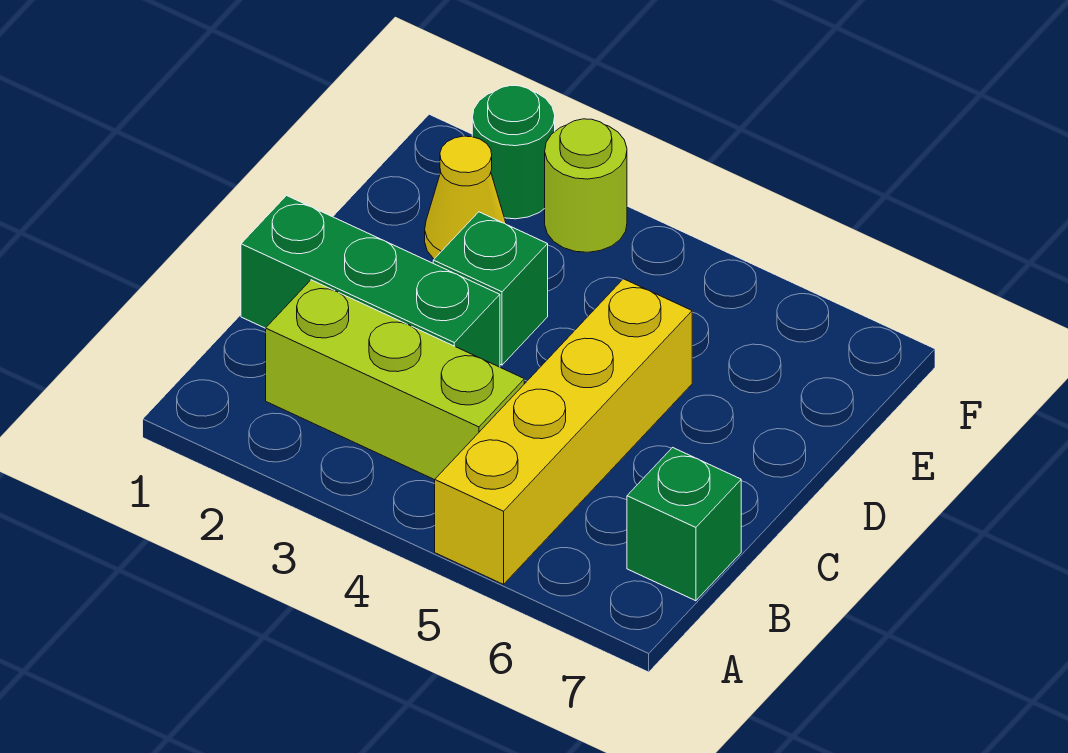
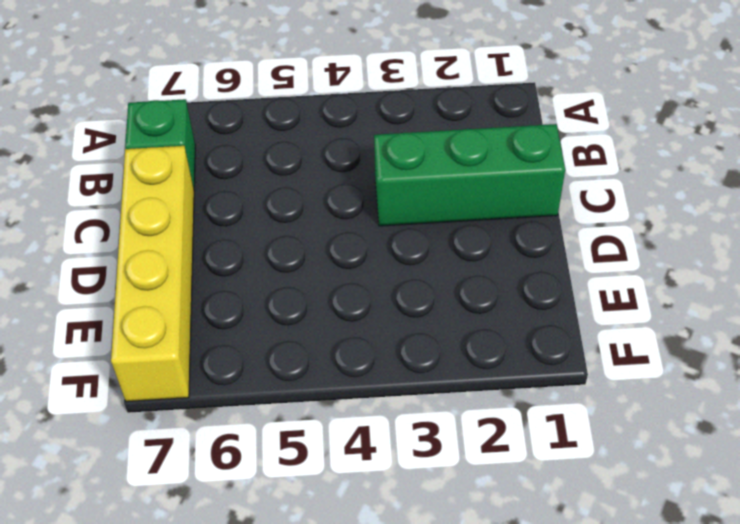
yellow 1x4 brick [111,146,194,402] -> yellow 1x4 brick moved to [435,279,692,584]
none -> lime 1x3 brick [266,280,524,480]
none -> green 1x1 brick [433,212,548,365]

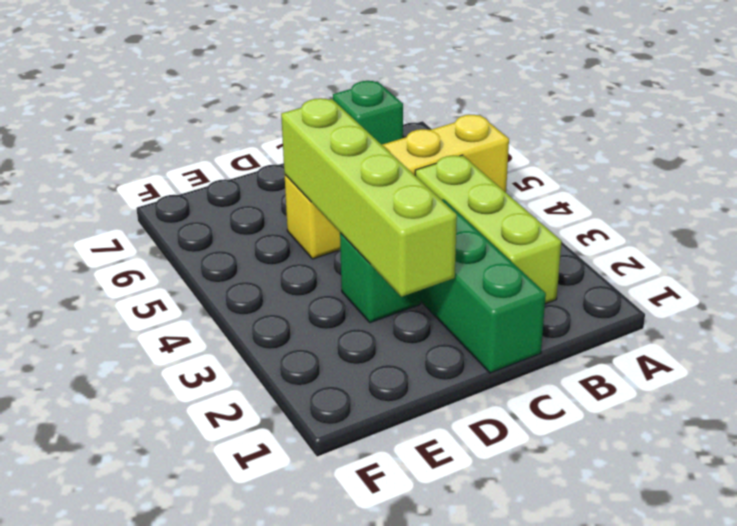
lime 1x4 brick [281,98,457,297] -> none
none -> yellow 1x1 cone [425,136,506,259]
none -> green 1x1 round brick [472,86,555,219]

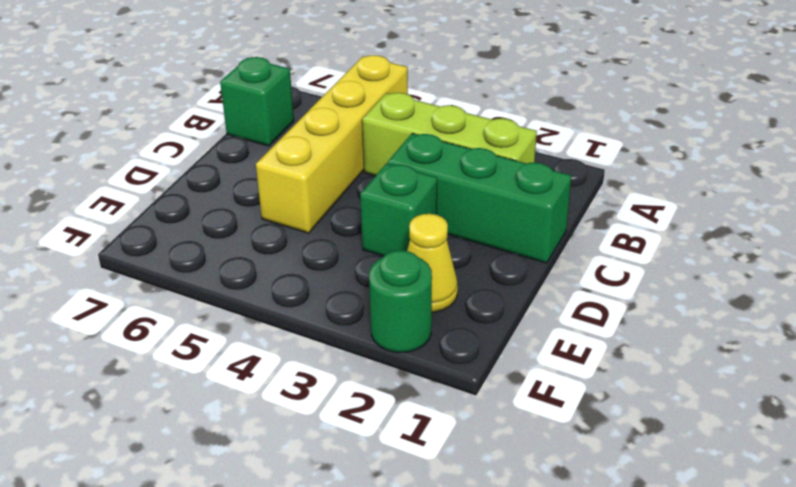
none -> lime 1x1 round brick [545,119,627,252]

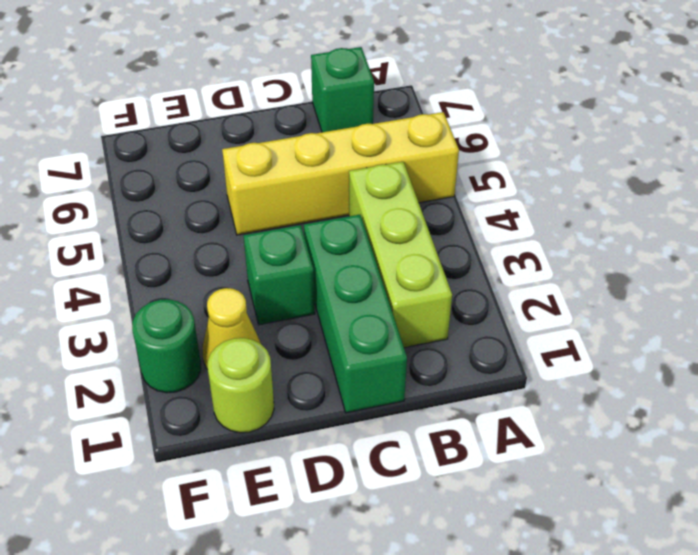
lime 1x1 round brick [208,338,274,433] -> lime 1x1 round brick moved to [545,119,627,252]

